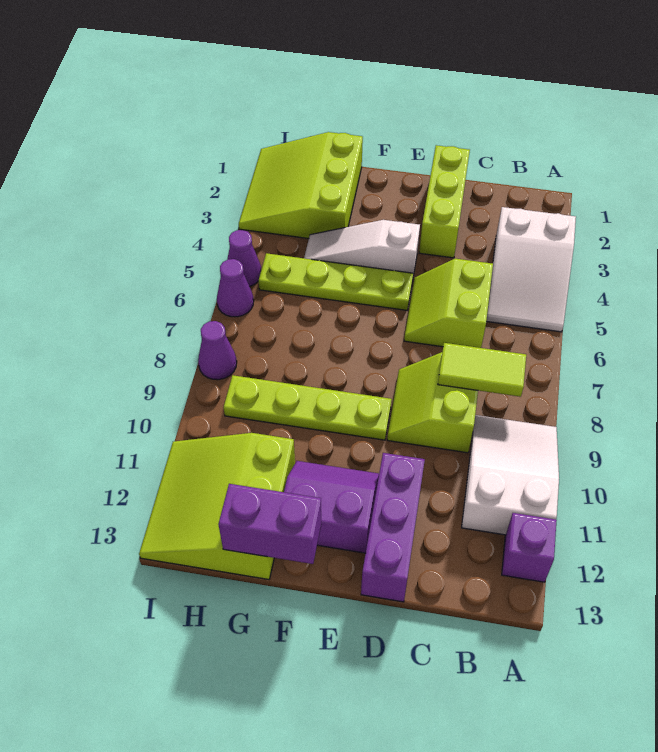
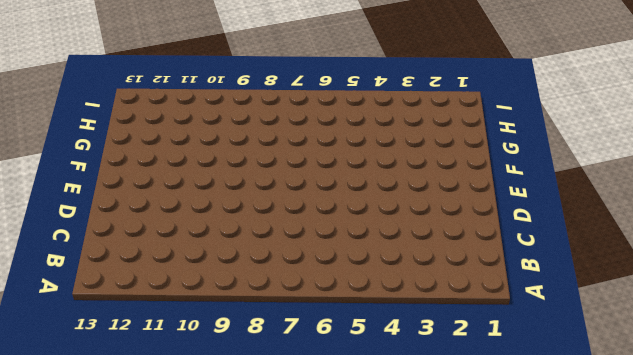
none -> white 2x3 slope [486,207,576,332]
none -> white 2x3 slope [462,415,559,535]
none -> purple 1x1 brick [502,513,557,582]

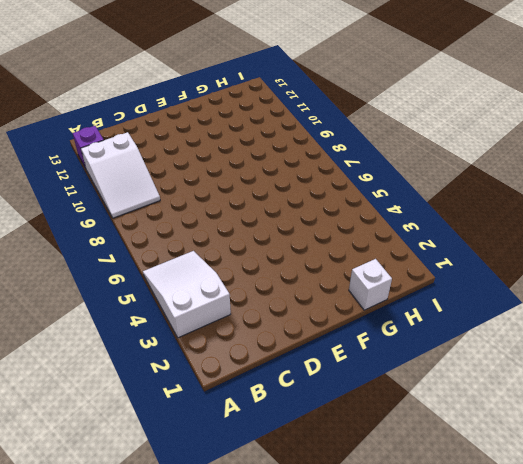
white 1x1 brick [349,259,392,310] -> lime 3x3 slope [239,132,363,239]
none -> lime 2x2 slope [404,259,493,348]
none -> lime 2x2 slope [387,352,478,453]
none -> lime 1x3 brick [419,145,470,258]

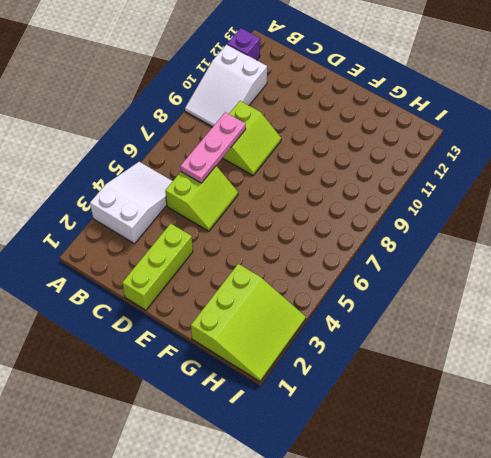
pink 1x3 plate [180,112,246,183] -> lime 1x2 tile [438,343,526,397]
none -> purple 1x3 brick [361,453,425,602]
none -> white 1x3 slope [304,220,420,276]
none -> lime 1x4 plate [259,253,413,310]

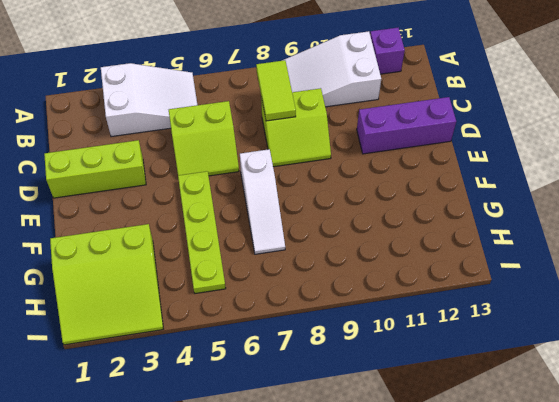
white 1x3 slope [240,149,285,254] -> white 1x3 slope moved to [304,220,420,276]
none -> lime 1x4 plate [224,375,392,440]
none -> purple 2x2 slope [284,461,379,553]
none -> lime 3x3 slope [139,433,295,579]

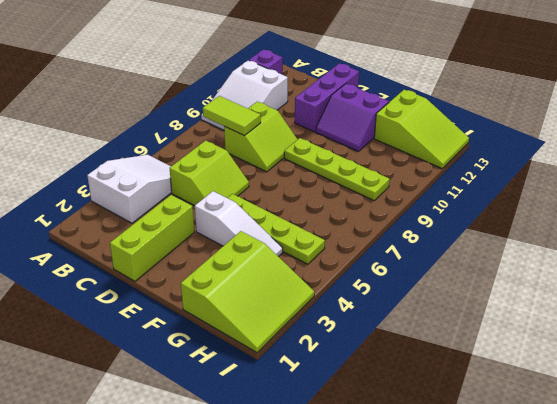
lime 2x3 slope [374,90,469,168] -> lime 3x3 slope [139,433,295,579]
none -> purple 1x1 cone [227,230,261,286]
none -> purple 1x1 cone [217,259,254,317]
none -> purple 1x1 cone [198,321,237,380]

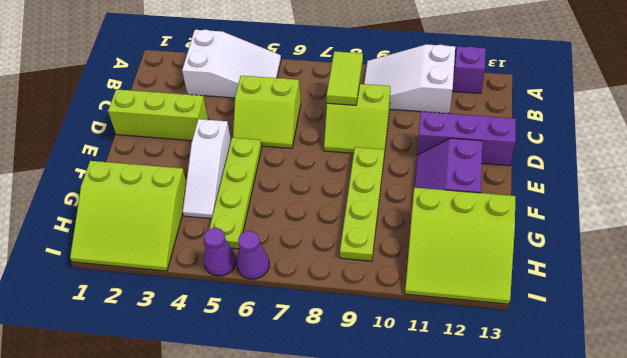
none -> purple 1x1 cone [198,321,237,380]
none -> purple 1x2 brick [219,484,321,564]

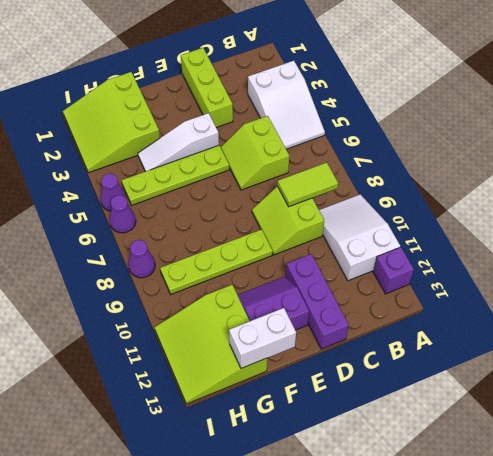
white 1x2 brick [229,308,296,368] -> purple 1x2 brick [219,484,321,564]

